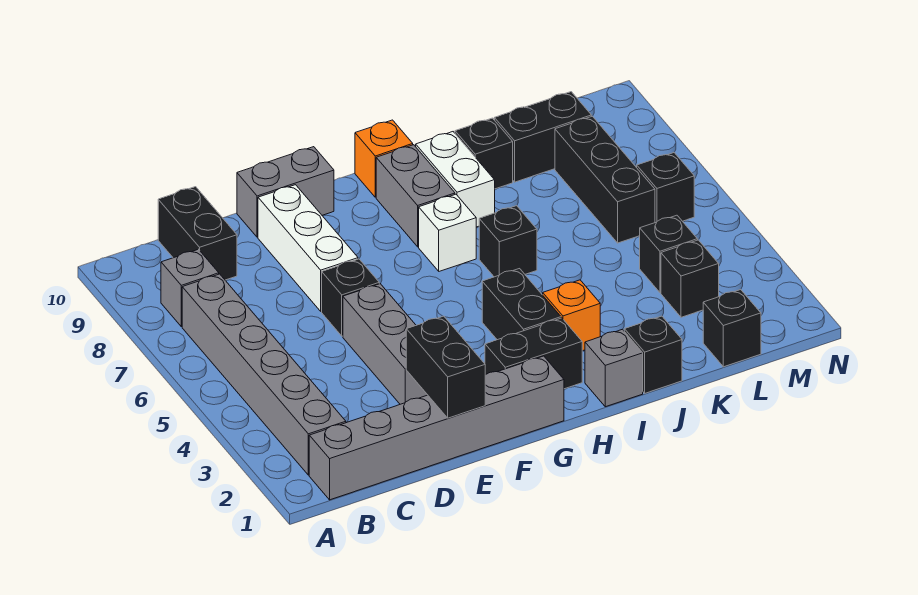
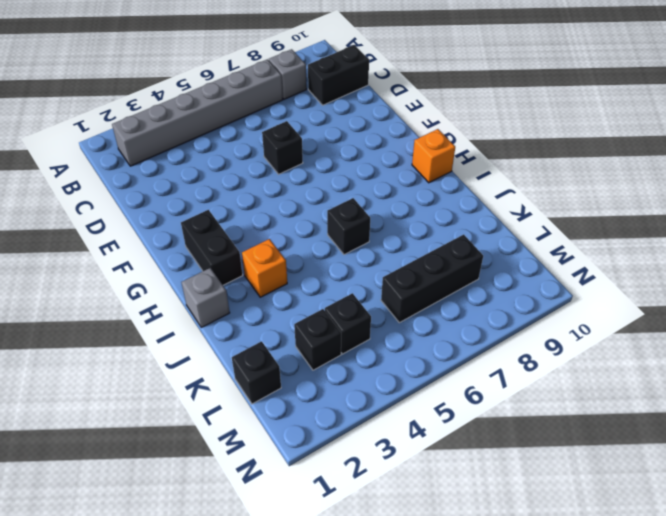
none -> grey 1x6 brick [309,356,564,500]
none -> grey 1x3 brick [343,284,427,404]
none -> white 1x3 brick [258,185,358,311]

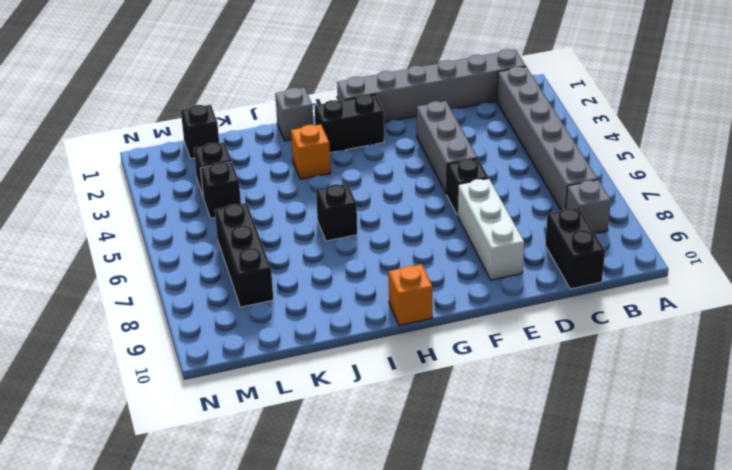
none -> grey 1x2 brick [237,147,334,237]
none -> black 1x2 brick [482,269,561,340]
none -> white 1x1 brick [419,194,476,271]

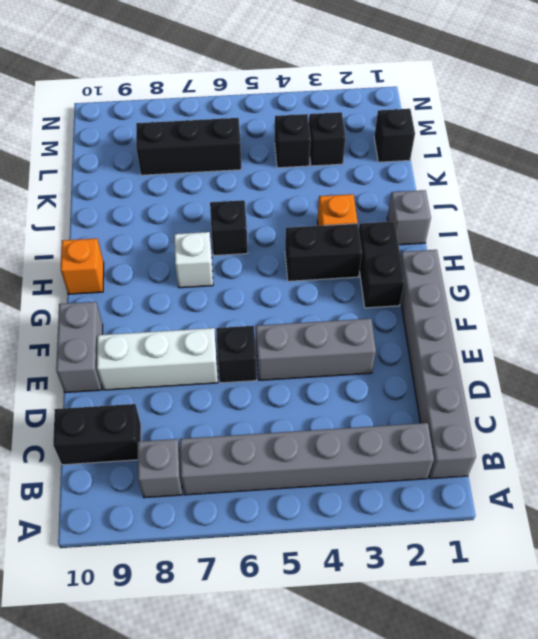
none -> grey 1x2 brick [376,145,455,247]
none -> white 1x2 brick [416,132,495,227]
none -> black 1x1 brick [624,316,682,393]

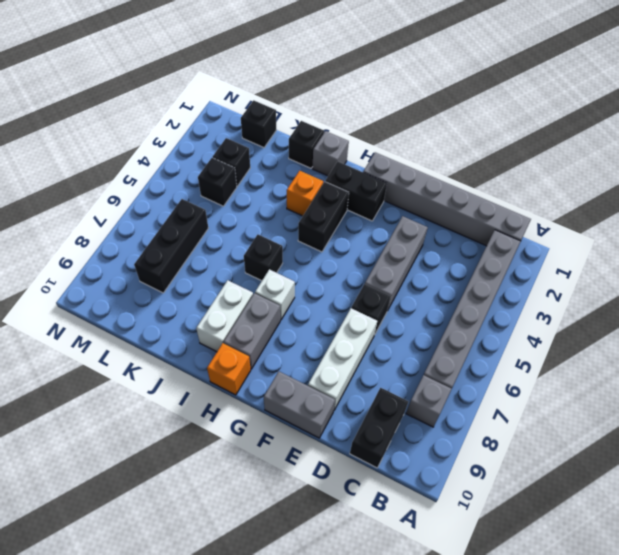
none -> black 1x1 brick [455,118,513,189]
none -> black 1x2 brick [494,92,591,182]
none -> black 1x1 brick [637,153,694,223]

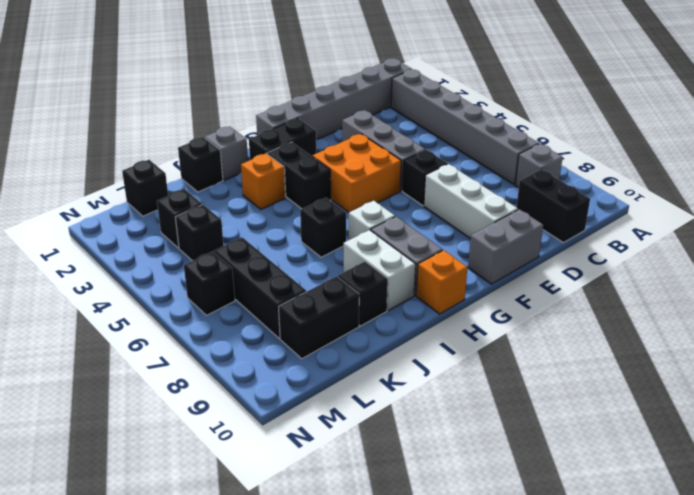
orange 2x2 brick [312,134,401,213] -> none
none -> black 1x2 brick [406,316,485,418]

